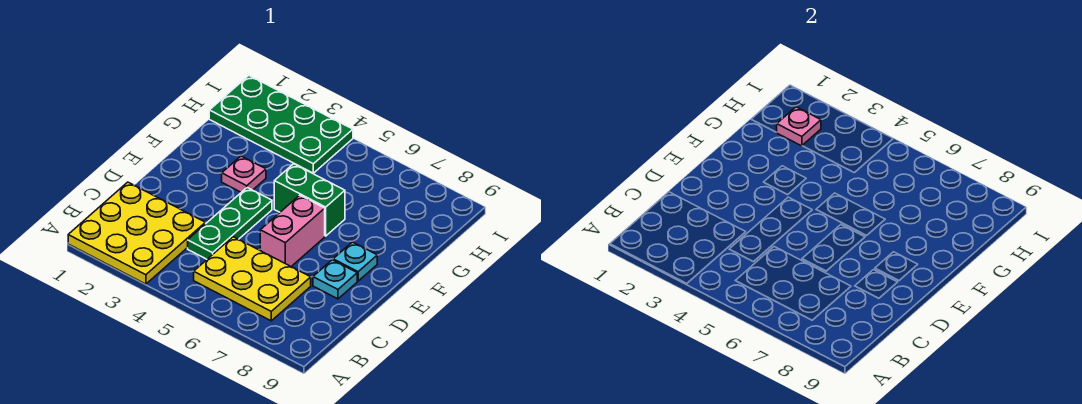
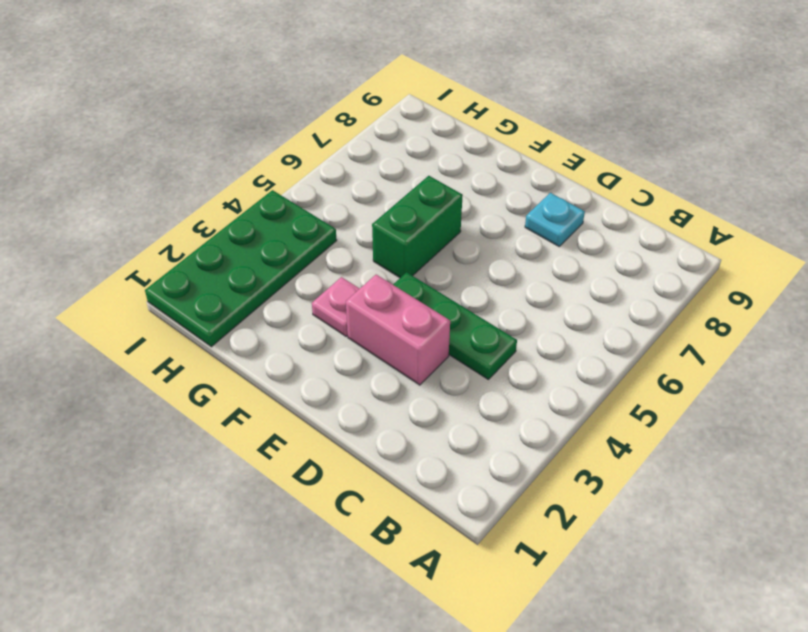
pink 1x2 brick [346,275,450,385] -> pink 1x2 brick moved to [260,195,325,266]
none -> yellow 3x3 plate [68,182,205,284]
none -> yellow 2x3 plate [194,237,311,321]

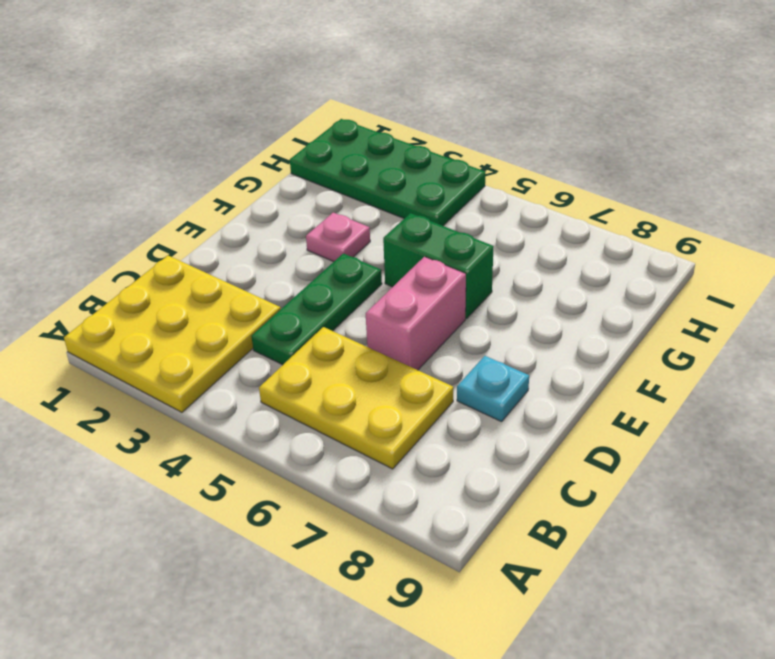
none -> cyan 1x1 plate [333,242,377,281]
none -> pink 1x1 plate [776,107,821,146]

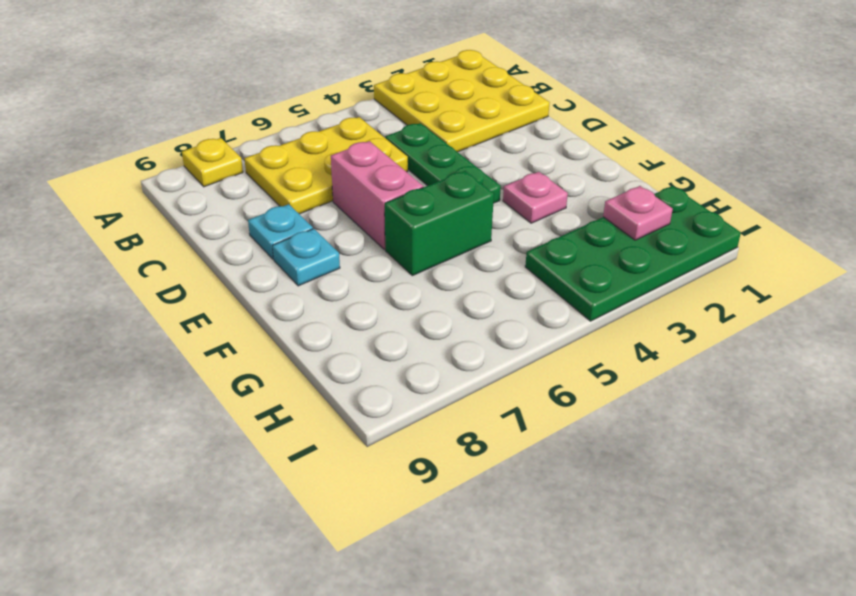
yellow 1x1 plate [182,138,243,187] -> none

